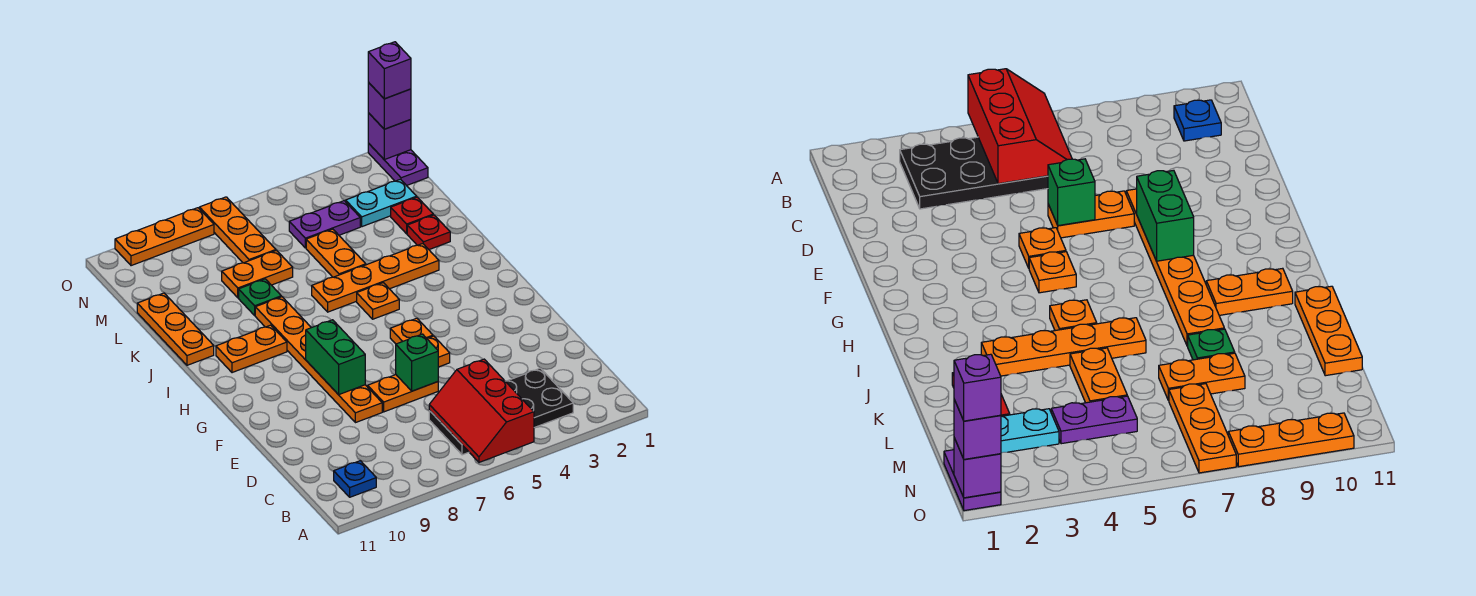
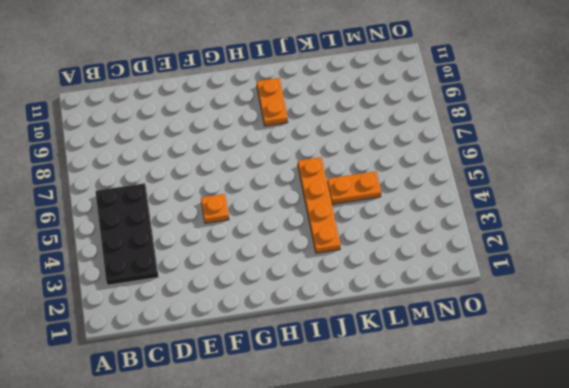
none -> blue 1x1 plate [334,461,376,497]
none -> orange 1x2 plate [368,375,438,412]
none -> orange 1x6 plate [255,297,382,423]

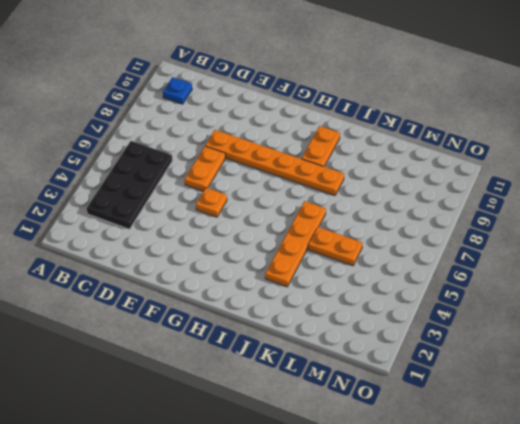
none -> orange 1x1 plate [390,318,433,344]
none -> orange 1x1 plate [357,283,399,319]
none -> orange 1x3 plate [137,293,214,365]

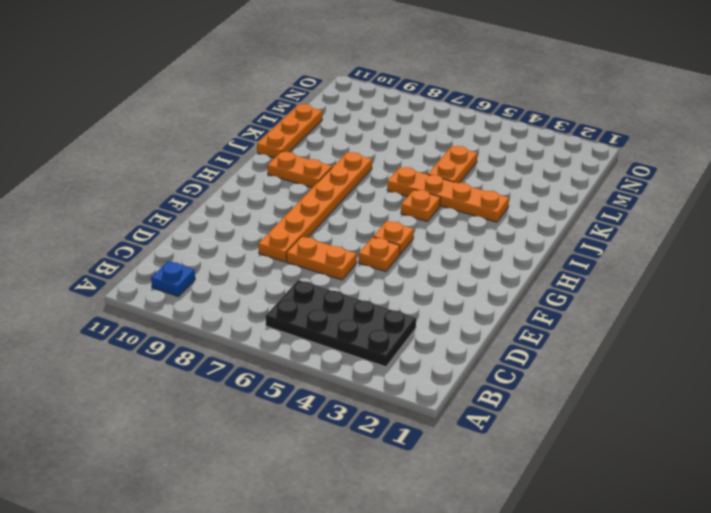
none -> red 1x1 plate [407,215,450,250]
none -> green 1x1 plate [239,279,281,315]
none -> red 1x1 plate [391,197,433,234]

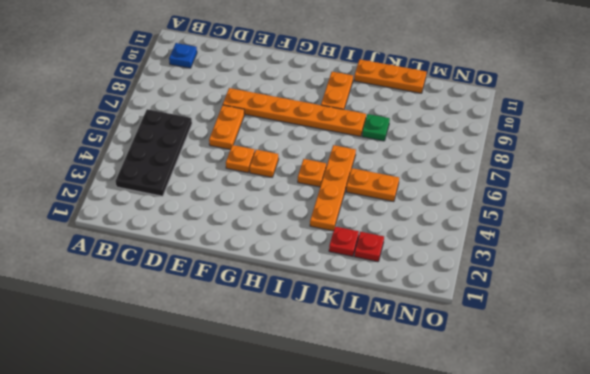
none -> orange 1x2 plate [222,250,293,298]
none -> cyan 1x2 plate [346,179,417,227]
none -> purple 1x2 plate [289,201,360,248]

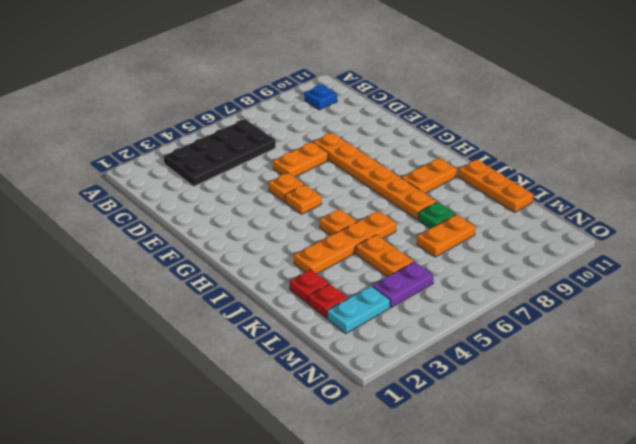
none -> orange 1x3 plate [199,197,276,263]
none -> purple 1x2 plate [368,143,428,186]
none -> orange 1x3 plate [115,208,214,266]

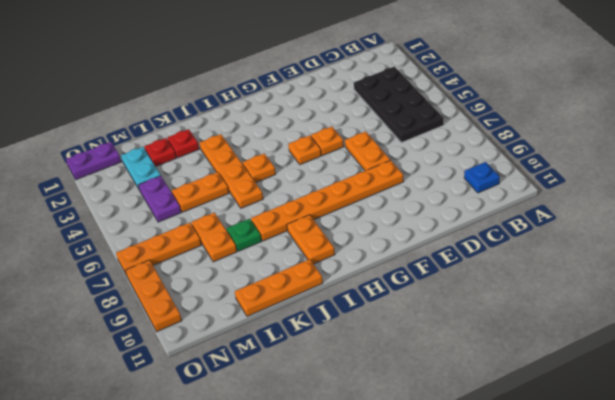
none -> red 2x3 slope [429,359,534,462]
none -> green 1x1 brick [396,334,438,391]
none -> green 1x2 brick [306,320,365,395]

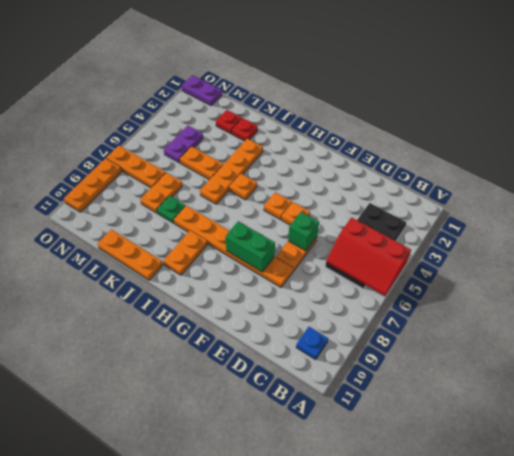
none -> cyan 1x2 plate [346,179,417,227]
none -> purple 1x1 brick [368,113,411,160]
none -> purple 1x1 brick [368,82,411,129]

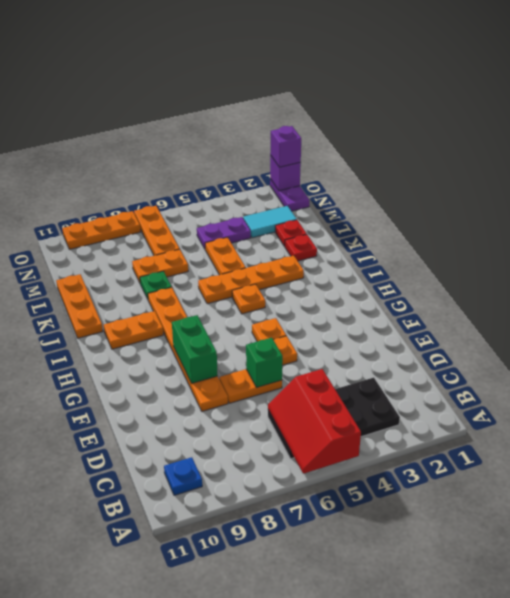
cyan 1x2 tile [243,206,297,238] -> cyan 1x2 plate [346,179,417,227]
none -> purple 1x1 brick [368,42,411,99]

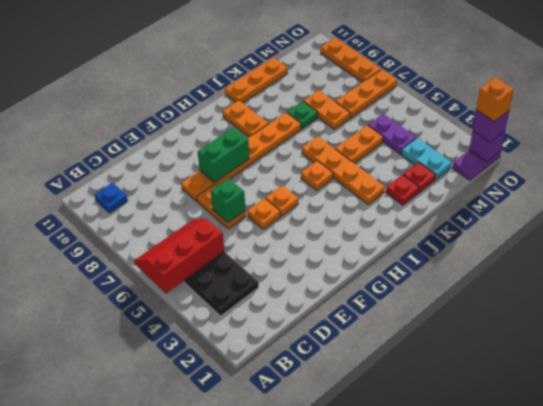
orange 1x1 brick [476,77,514,122] -> purple 1x1 brick [368,42,411,99]

